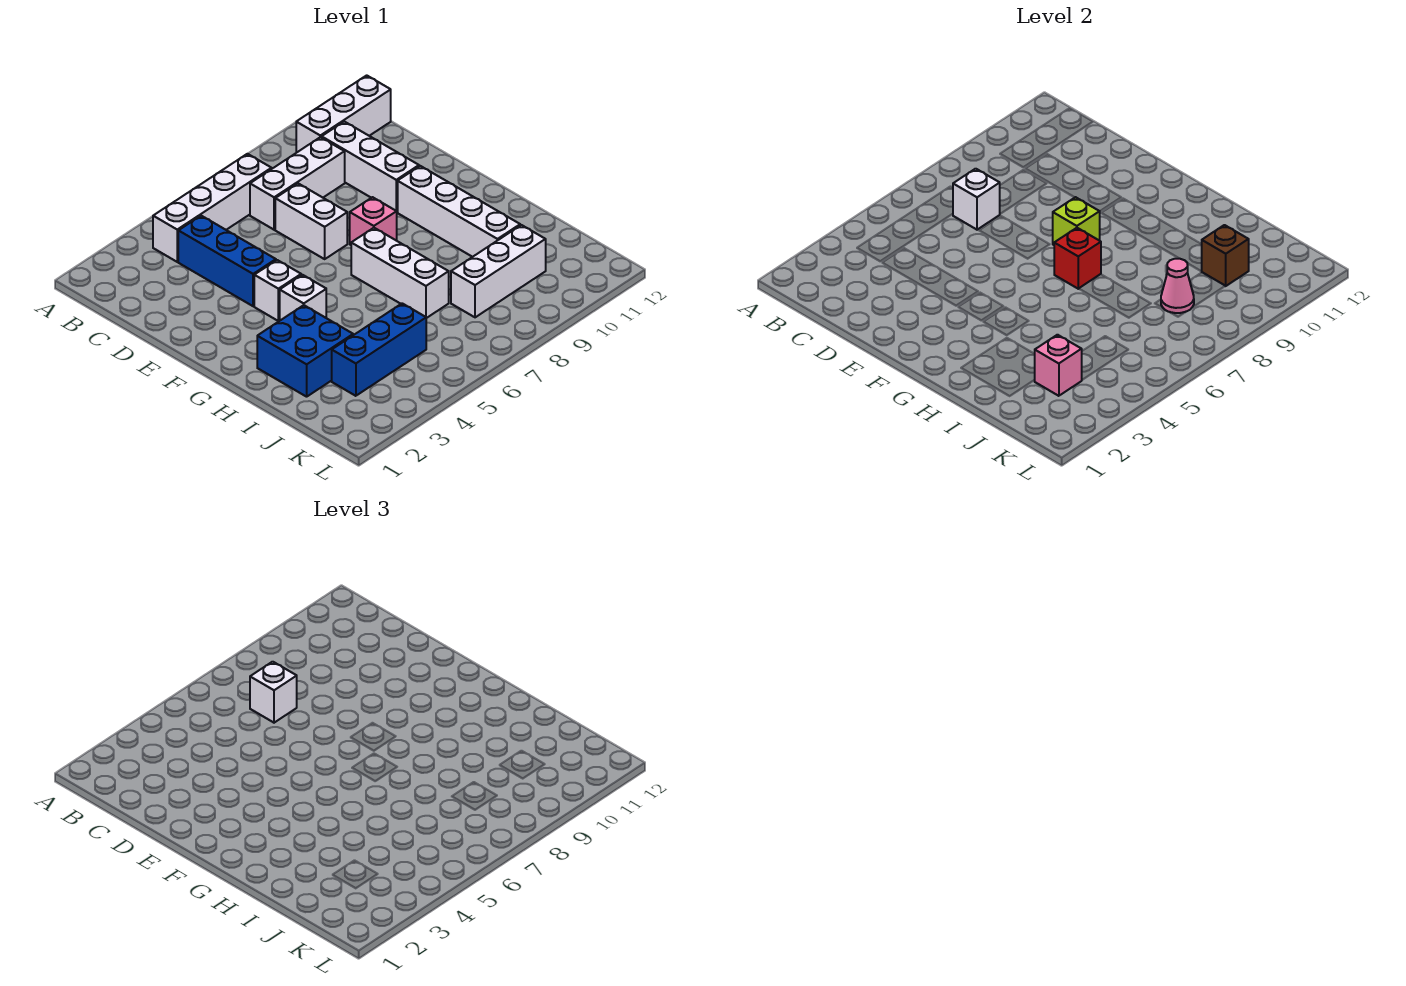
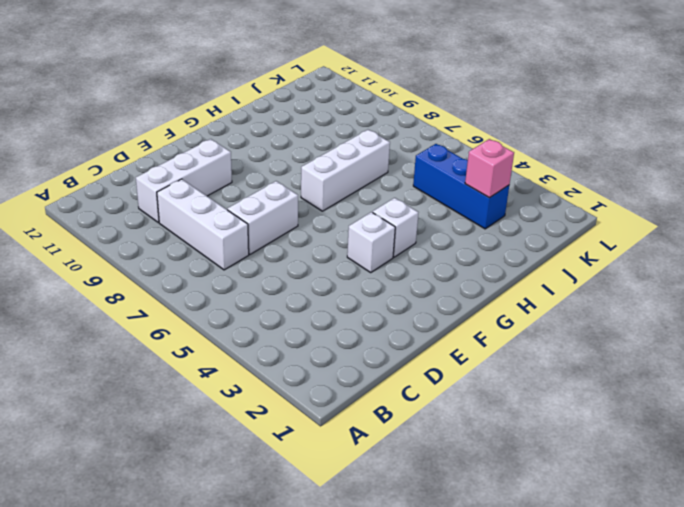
none -> white 1x4 brick [153,154,272,262]
none -> white 1x3 brick [296,75,391,153]
none -> blue 1x3 brick [178,216,276,306]

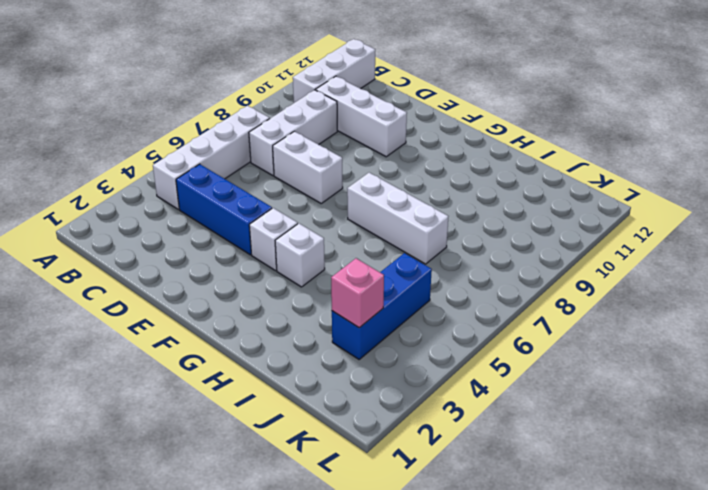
none -> pink 1x1 brick [350,197,397,245]
none -> white 1x4 brick [398,166,520,257]
none -> blue 2x2 brick [257,305,353,397]

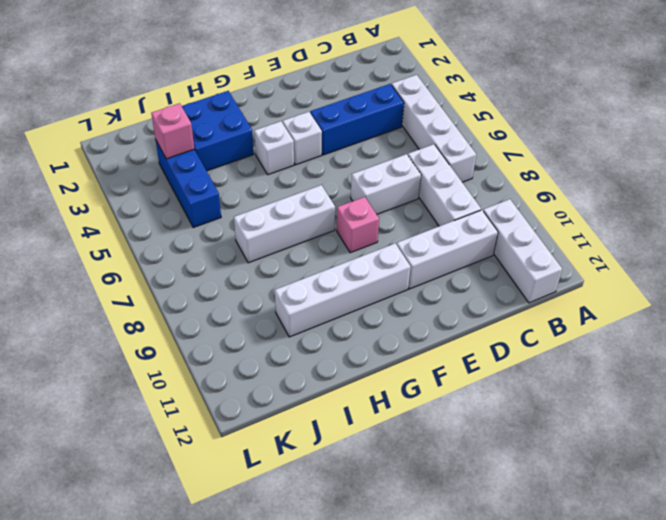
none -> white 1x3 brick [451,225,546,317]
none -> white 1x1 brick [953,169,1000,230]
none -> lime 1x1 brick [1053,197,1100,245]

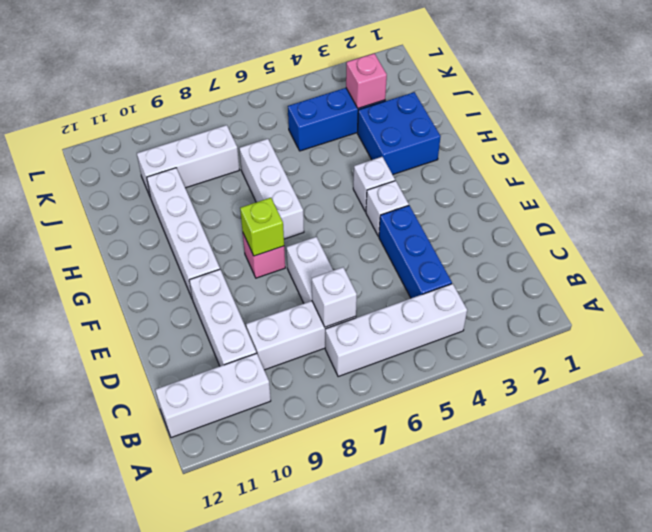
none -> red 1x1 brick [1054,228,1101,289]
none -> pink 1x1 cone [1161,259,1194,313]
none -> brown 1x1 brick [1202,225,1249,286]

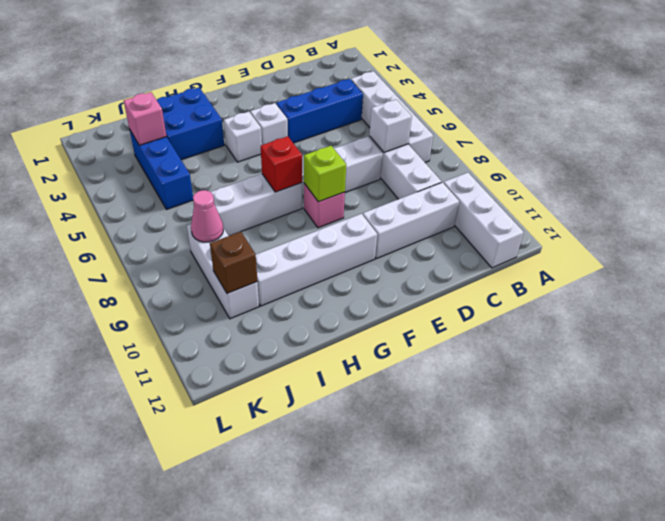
none -> white 1x1 brick [250,662,297,723]

